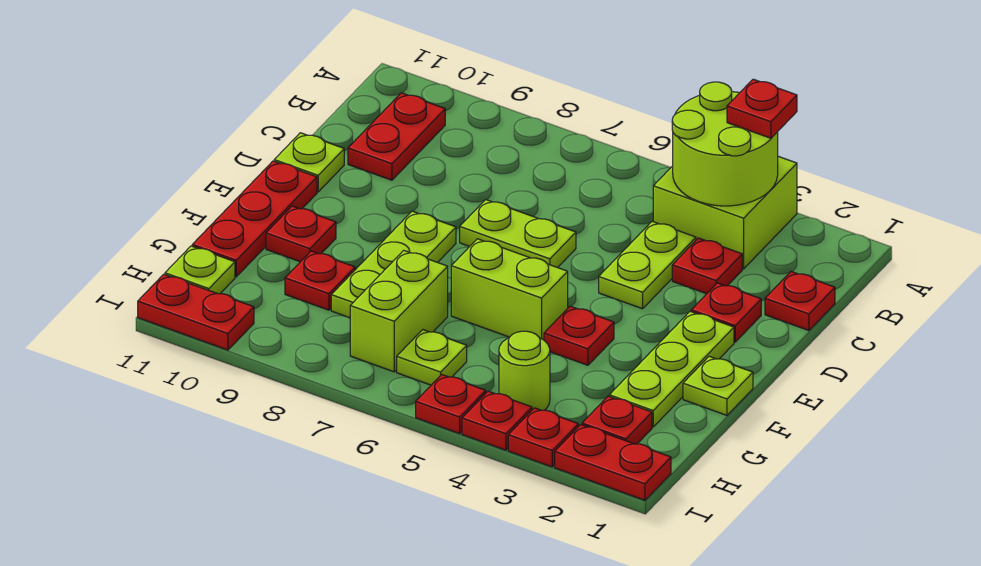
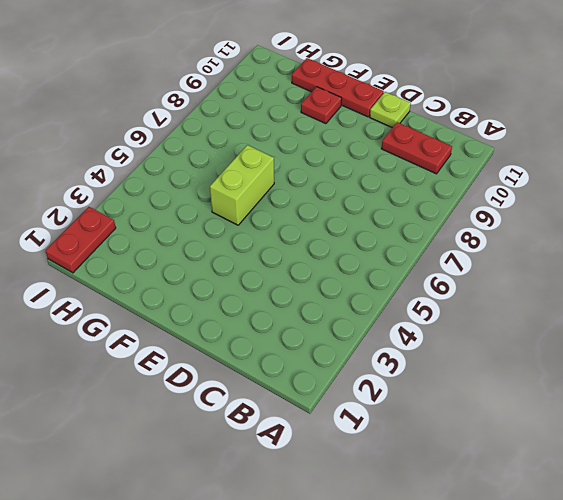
none -> lime 2x2 brick [653,156,797,269]
none -> red 1x1 plate [765,272,835,330]
none -> red 1x1 plate [672,238,742,294]

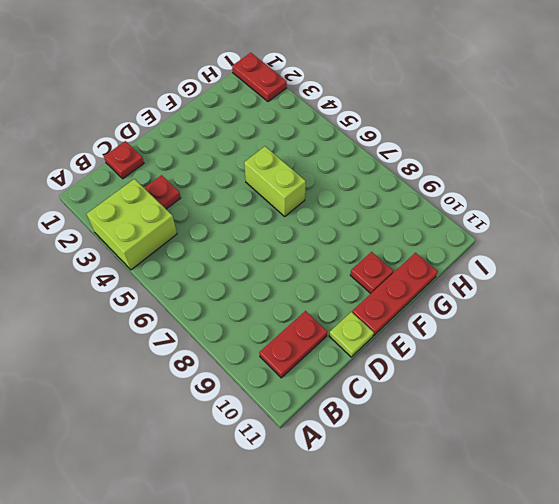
none -> lime 1x2 plate [599,221,696,309]
none -> red 1x1 plate [691,283,761,342]
none -> lime 1x2 plate [460,200,576,268]

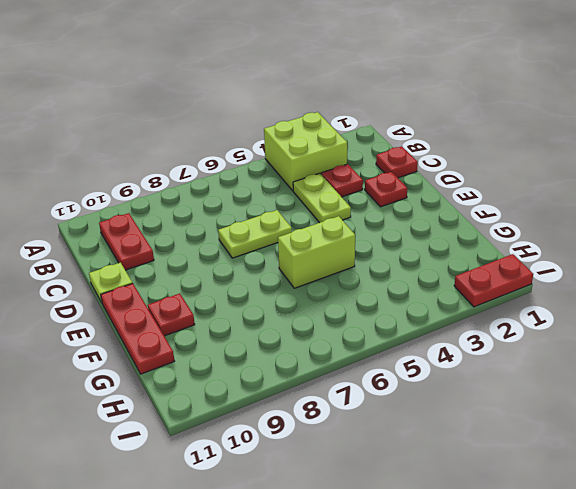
none -> lime 1x3 plate [609,311,734,427]
none -> lime 1x3 plate [331,211,456,318]
none -> lime 1x1 plate [683,356,753,415]

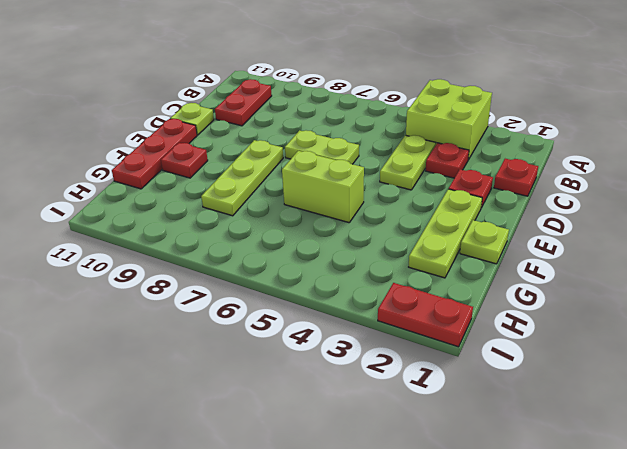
none -> red 1x1 plate [544,306,614,365]
none -> lime 1x2 brick [350,250,448,372]
none -> red 1x1 plate [285,251,355,310]

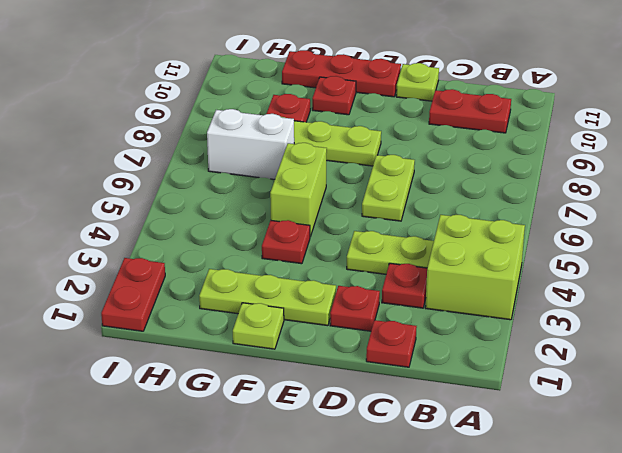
white 1x2 brick [207,109,294,179] -> lime 1x2 brick [350,250,448,372]
none -> red 1x1 plate [582,396,652,444]
none -> lime 1x1 round brick [499,331,550,410]
none -> lime 1x1 plate [397,330,467,385]

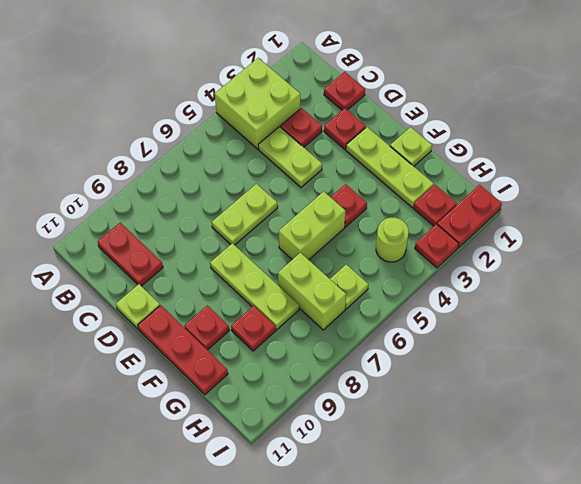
none -> lime 1x1 plate [165,246,235,294]
none -> red 1x1 plate [462,391,532,450]
none -> red 1x1 plate [416,375,486,434]

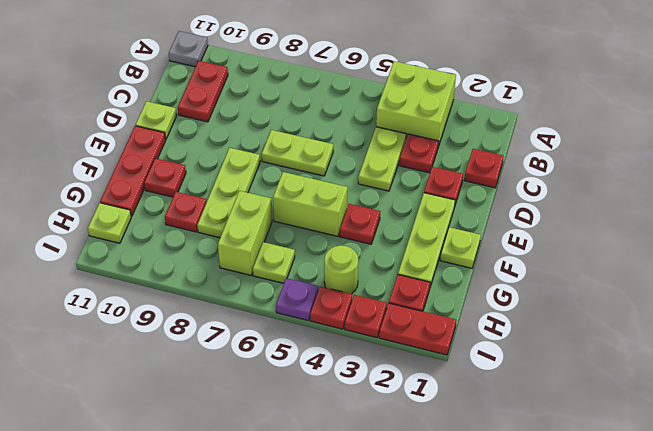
grey 1x1 plate [169,31,208,67] -> none
purple 1x1 plate [276,278,318,321] -> red 1x1 plate [416,375,486,434]
none -> red 1x2 plate [138,274,254,350]
none -> lime 2x2 round brick [672,82,778,206]
none -> red 1x1 plate [727,79,797,138]

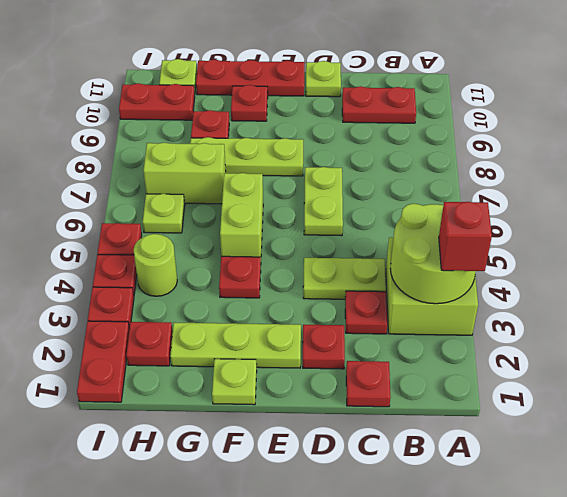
red 1x1 brick [439,202,492,271] -> red 1x1 plate [727,79,797,138]
red 1x2 plate [119,83,195,120] -> red 1x2 plate turned to [138,274,254,350]

